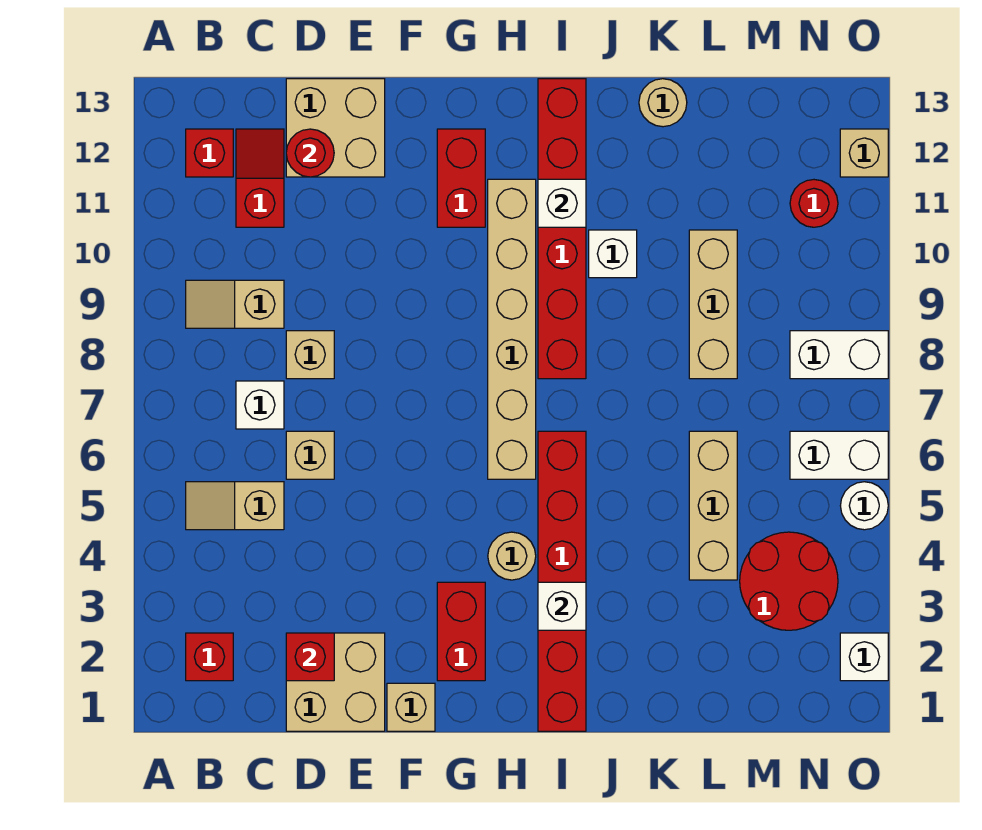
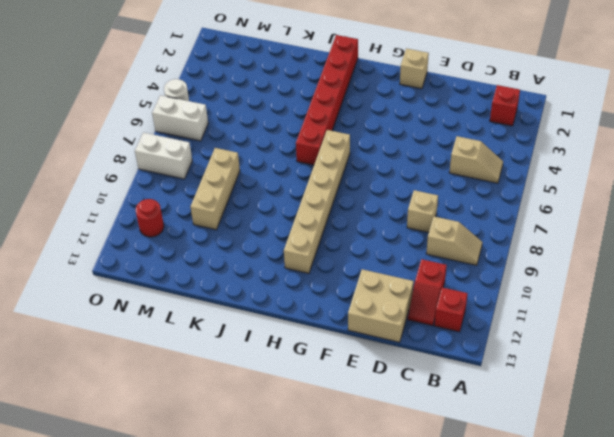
none -> white 1x1 brick [236,381,284,429]
none -> tan 2x2 brick [286,633,385,731]
none -> tan 1x1 brick [286,431,334,479]
none -> red 1x2 brick [437,582,485,681]

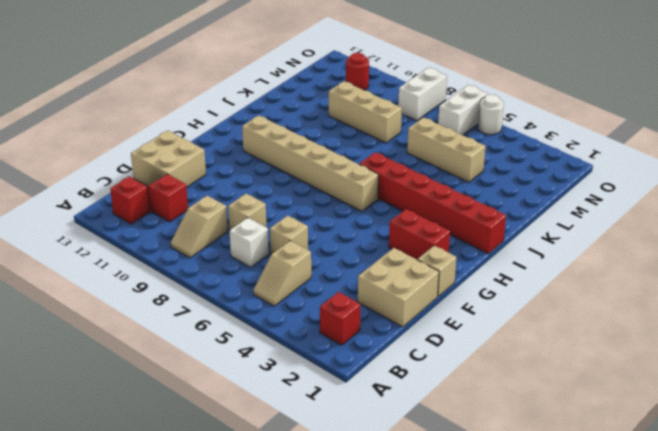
none -> red 1x2 brick [437,129,485,227]
none -> tan 1x1 round brick [488,532,536,580]
none -> red 1x6 brick [538,79,586,379]
none -> white 1x1 brick [589,230,637,278]

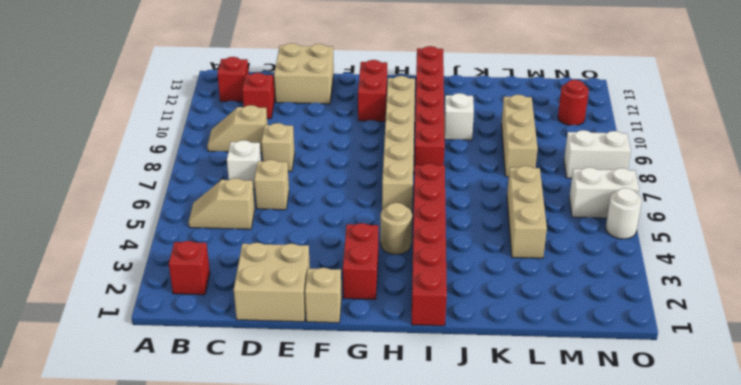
none -> tan 1x1 round brick [639,79,687,127]
none -> red 2x2 round brick [740,532,838,630]
none -> white 1x1 brick [840,633,888,681]
none -> tan 1x1 brick [840,129,888,177]

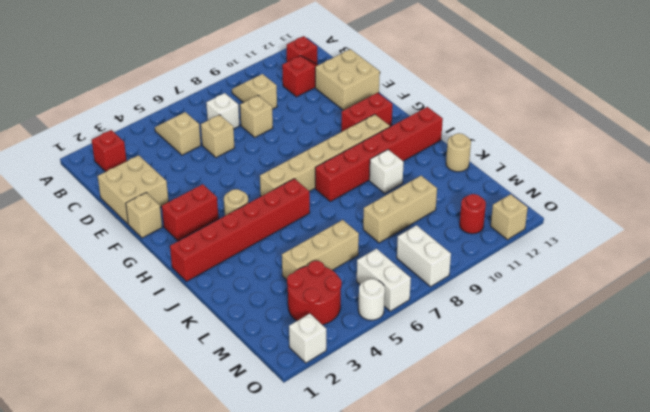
none -> red 1x1 brick [286,633,334,681]
none -> red 1x1 round brick [286,129,334,177]
none -> white 1x1 brick [538,582,586,630]
none -> white 1x1 brick [538,179,586,227]

